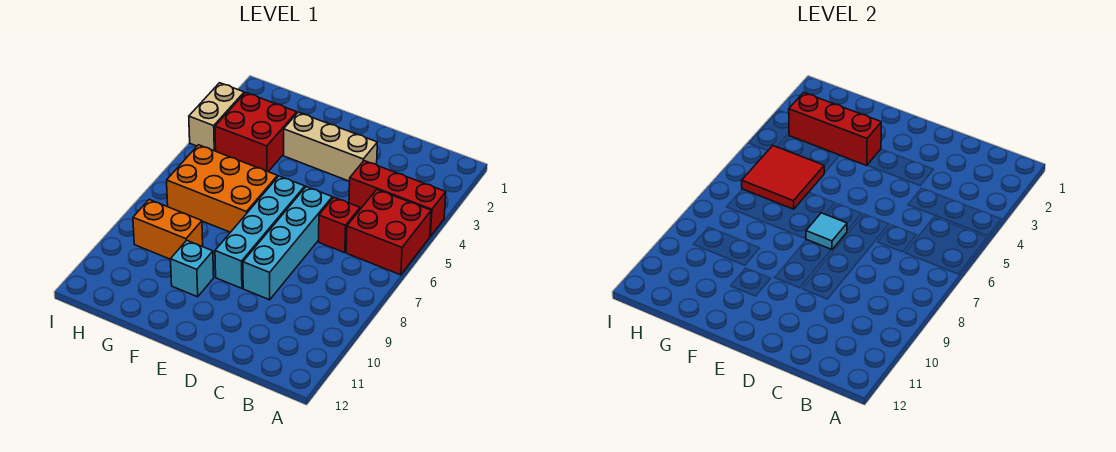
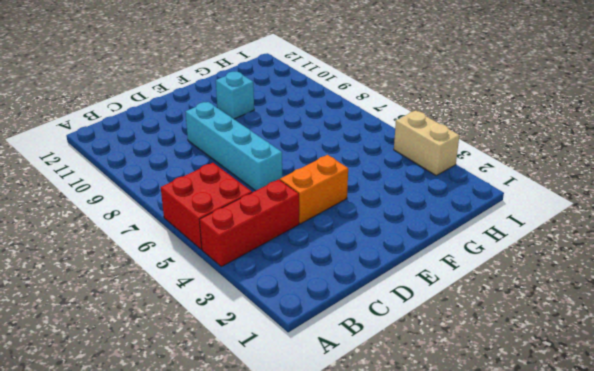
orange 1x2 brick [280,155,348,224] -> orange 1x2 brick moved to [133,200,203,259]
none -> red 1x1 brick [319,197,360,253]
none -> tan 1x3 brick [284,112,377,181]
none -> cyan 1x4 brick [215,176,305,288]

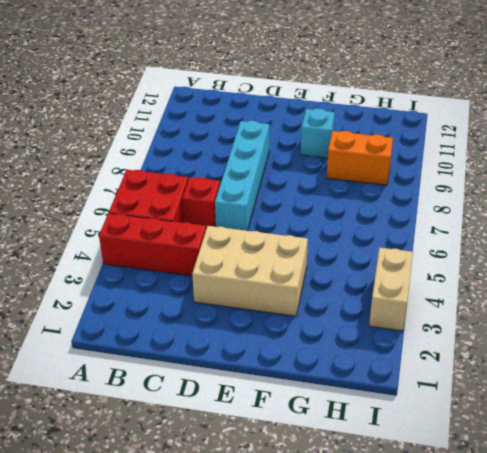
tan 2x3 brick [192,226,308,316] -> tan 1x3 brick [284,112,377,181]
none -> cyan 1x4 brick [215,176,305,288]
none -> orange 2x3 brick [167,145,278,232]
none -> red 2x2 brick [215,93,297,172]

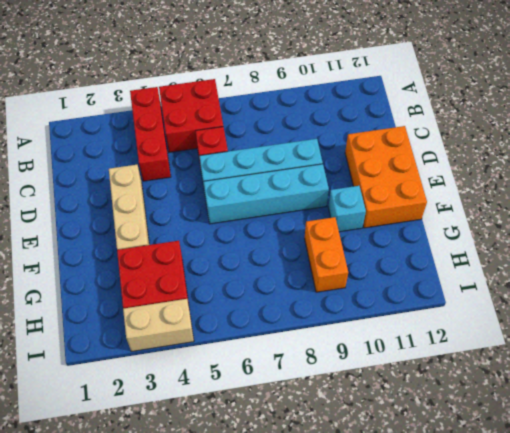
orange 2x3 brick [345,126,427,228] -> orange 2x3 brick moved to [167,145,278,232]
none -> cyan 1x1 tile [806,213,847,250]
none -> red 1x3 brick [789,93,881,166]
none -> red 2x2 tile [742,146,824,209]

